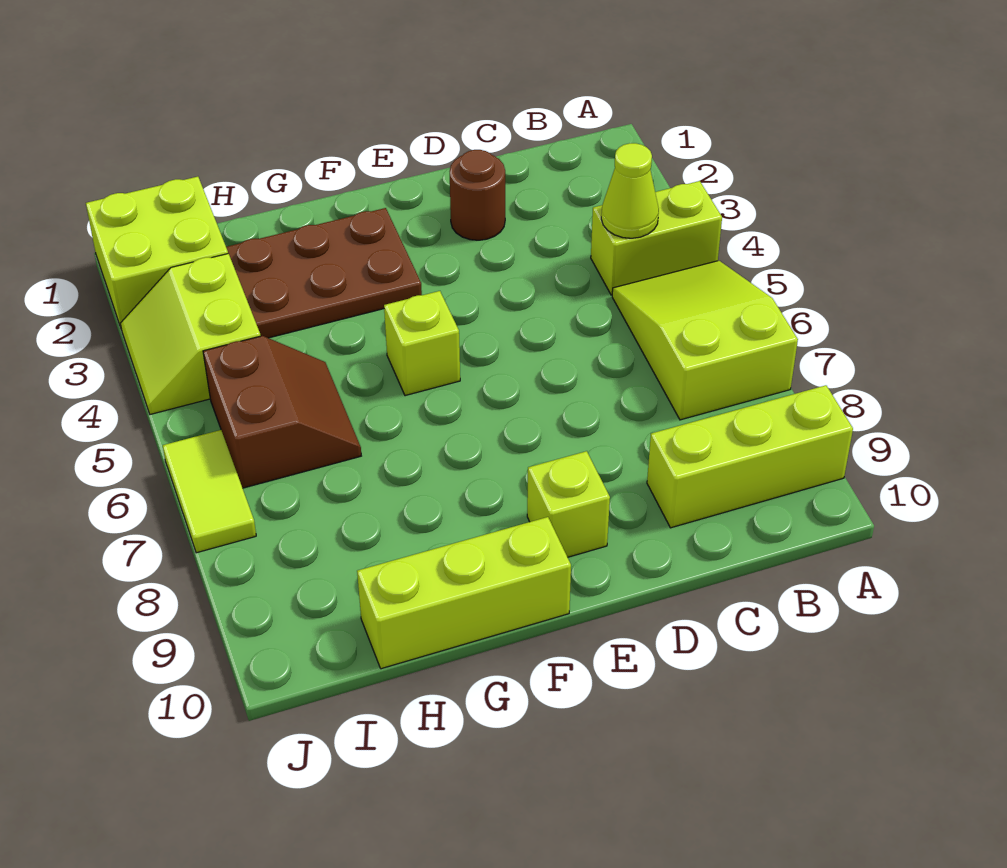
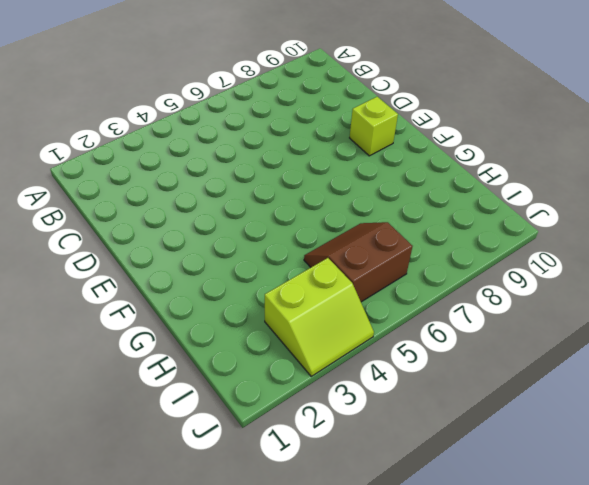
none -> lime 1x2 brick [591,181,722,295]
none -> lime 2x3 slope [612,261,798,420]
none -> lime 1x3 brick [647,385,853,528]

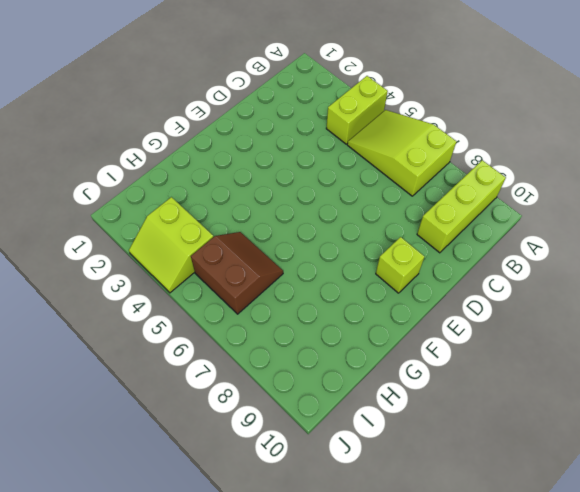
none -> brown 1x1 round brick [450,150,505,240]
none -> brown 2x3 plate [226,208,422,338]
none -> lime 1x1 brick [384,291,460,396]

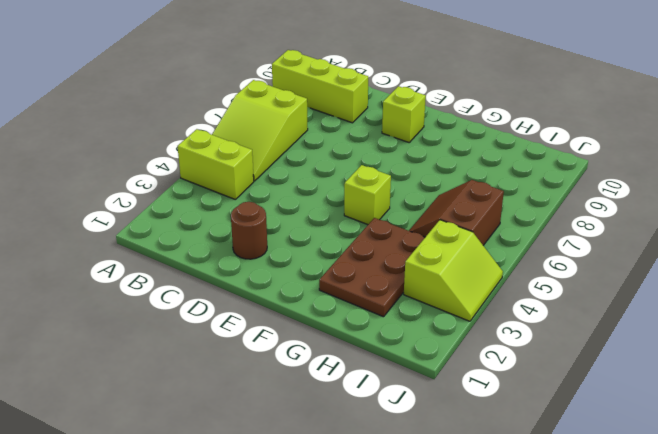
brown 2x3 plate [319,218,425,317] -> brown 2x3 plate turned to [226,208,422,338]
none -> lime 1x3 brick [357,517,571,669]
none -> lime 2x2 brick [86,177,228,330]
none -> lime 1x2 tile [163,430,256,553]

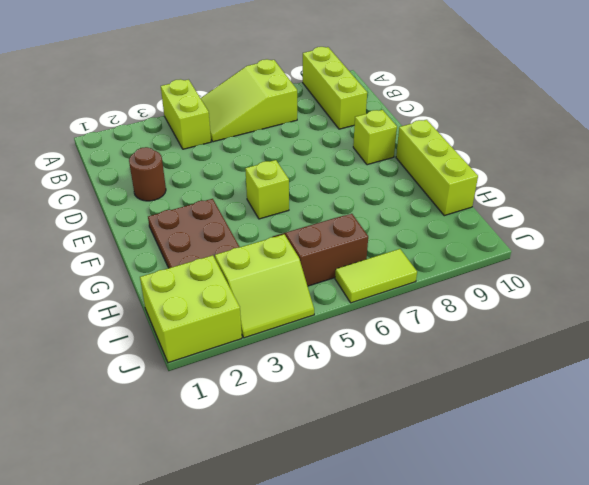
none -> lime 1x1 cone [601,143,659,238]

